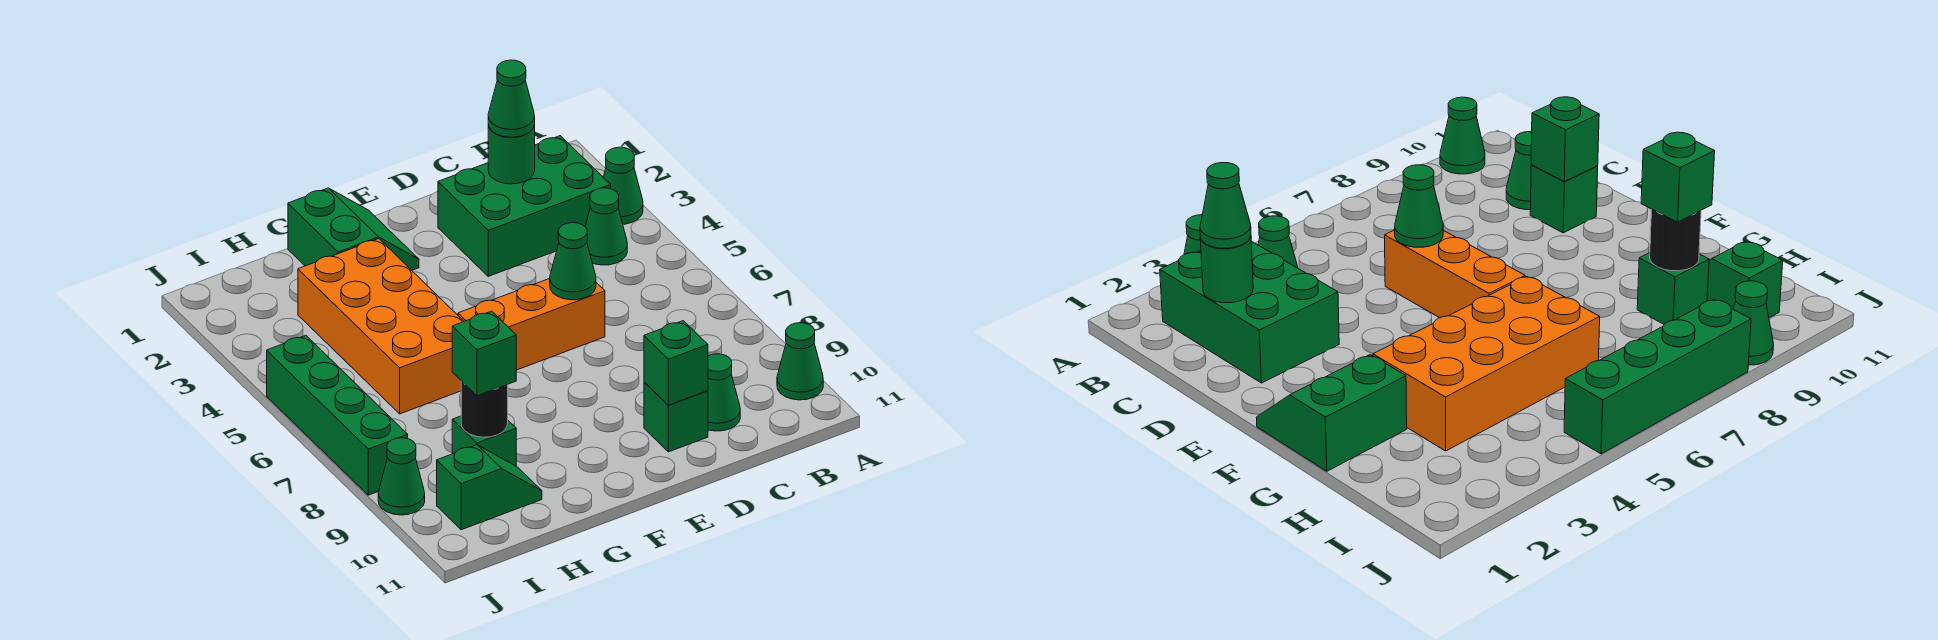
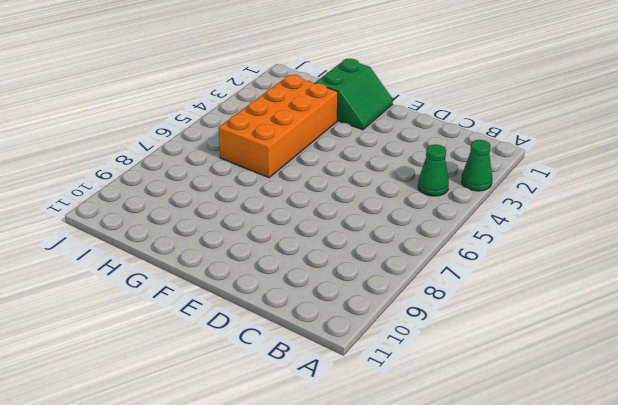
none -> green 1x1 cone [777,323,823,400]
none -> green 2x3 brick [438,136,611,276]
none -> green 1x1 cone [708,354,740,431]

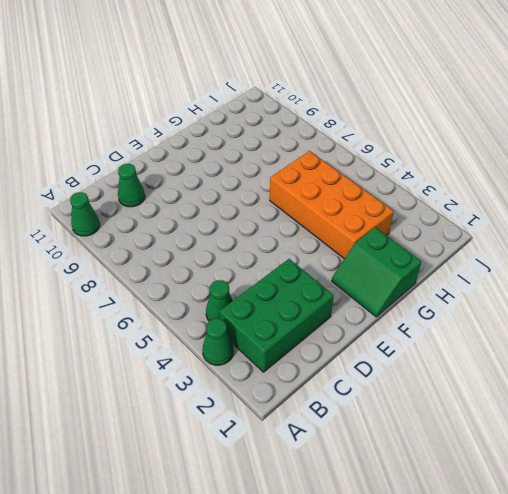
none -> orange 1x3 brick [458,279,605,370]
none -> green 1x1 brick [644,382,708,452]
none -> green 1x1 brick [452,416,516,466]

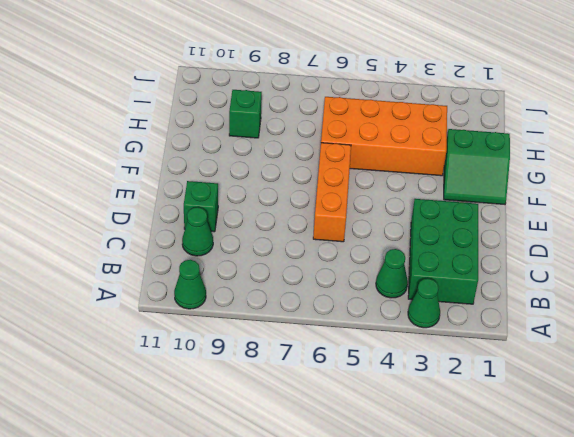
none -> green 1x2 slope [437,445,542,530]
none -> green 1x4 brick [267,335,408,495]
none -> green 1x1 cone [378,438,425,515]

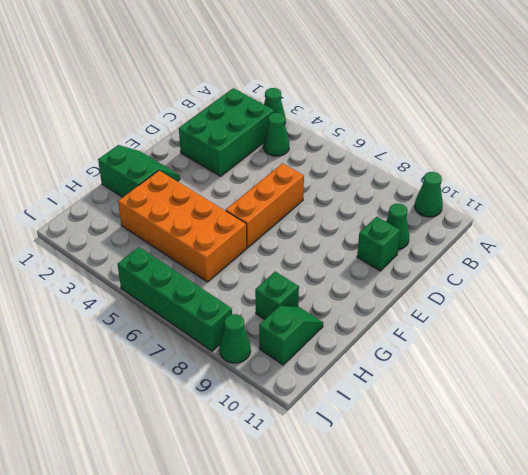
none -> green 1x1 round brick [488,125,535,184]
none -> green 1x1 cone [550,223,596,300]
none -> green 1x1 brick [644,321,708,405]

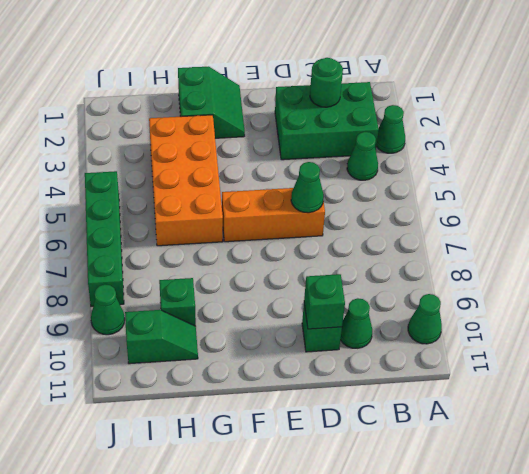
none -> black 1x1 round brick [461,381,508,437]
none -> green 1x1 cone [488,60,535,137]
none -> green 1x1 brick [452,311,516,396]

